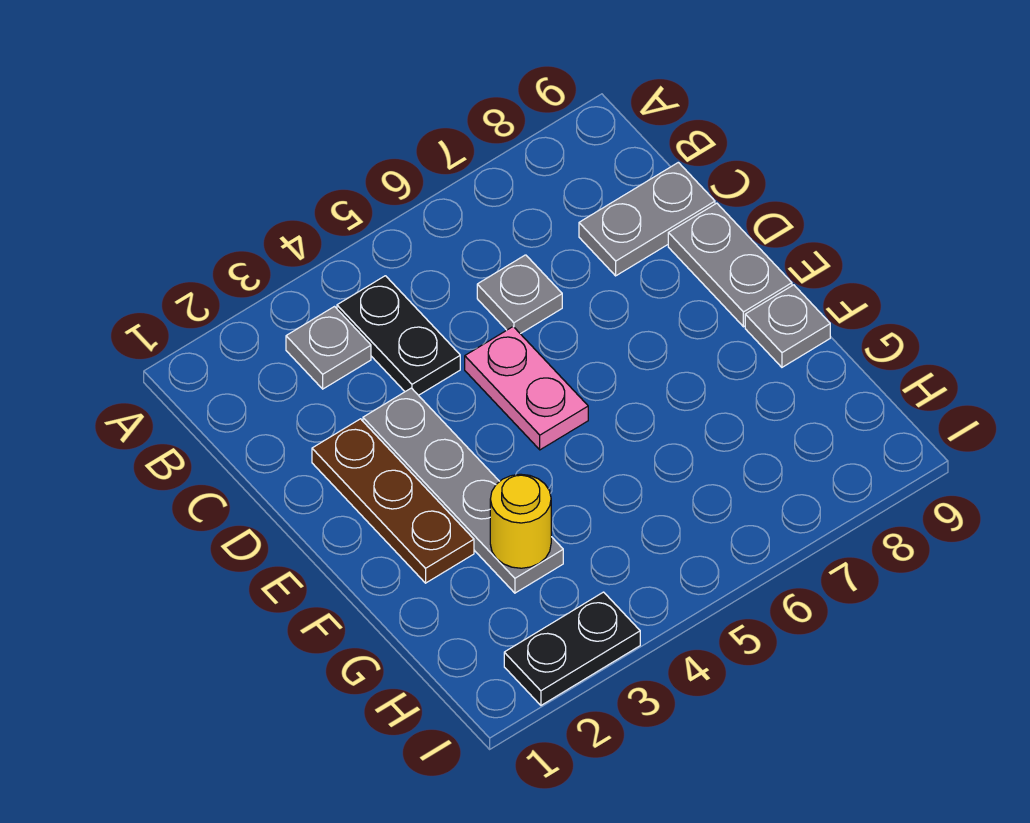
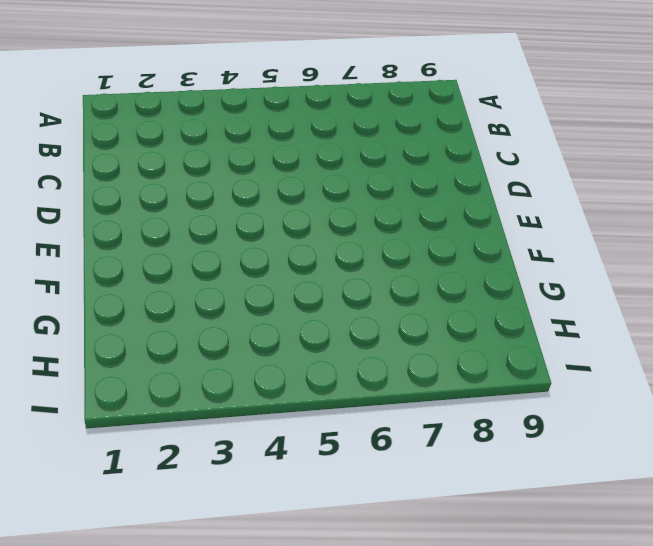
none -> grey 1x1 plate [286,307,371,389]
none -> black 1x2 plate [337,276,460,395]

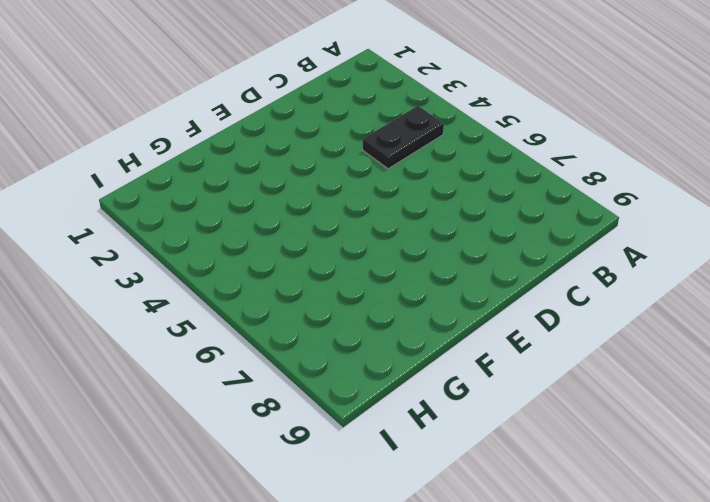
none -> grey 1x1 plate [286,307,371,389]
none -> grey 1x1 plate [477,255,562,334]

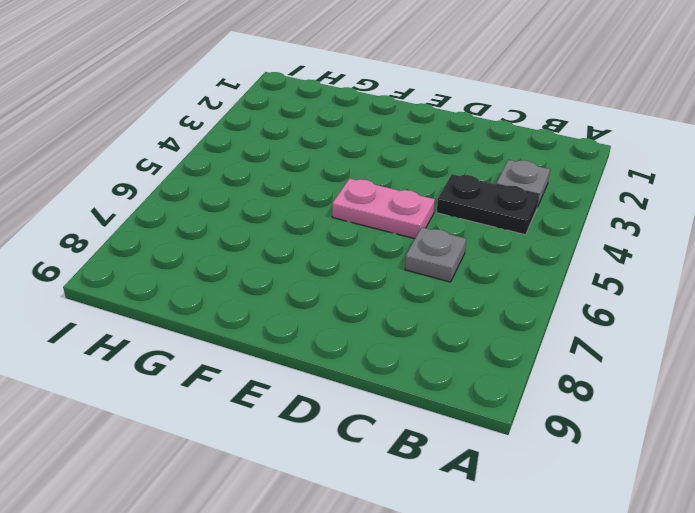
none -> grey 1x2 plate [579,162,715,276]
none -> brown 1x3 plate [312,419,474,583]

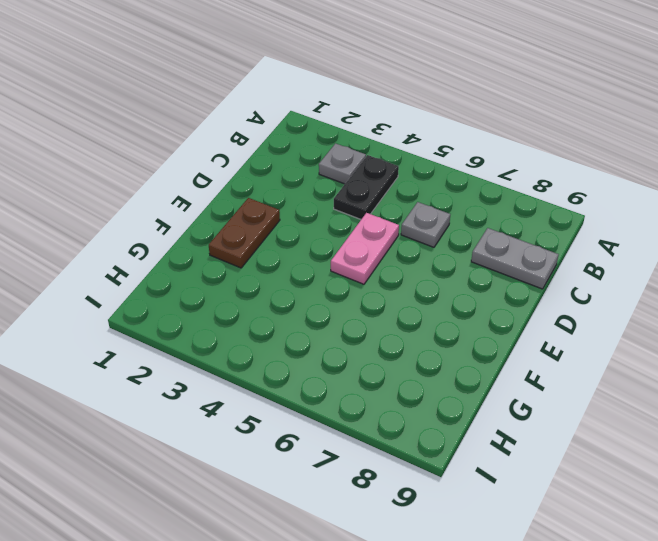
brown 1x2 plate [209,198,280,268] -> brown 1x3 plate [312,419,474,583]
none -> grey 1x4 plate [363,388,563,593]
none -> grey 1x2 plate [668,203,792,327]

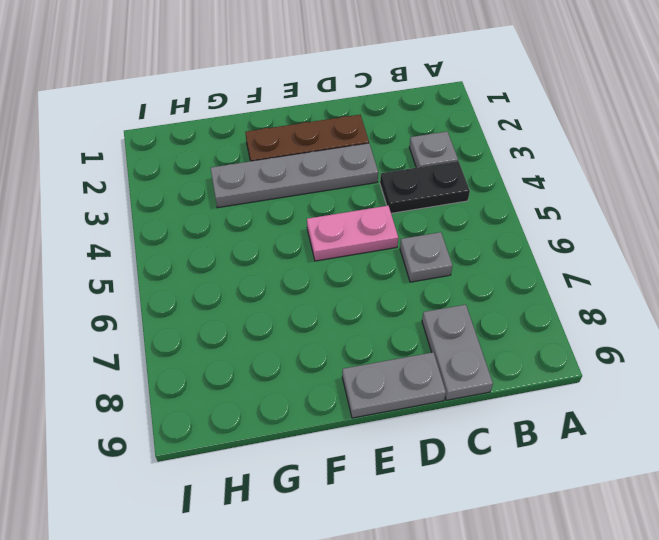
none -> grey 1x1 plate [745,285,830,367]
none -> black 1x2 plate [504,592,640,705]

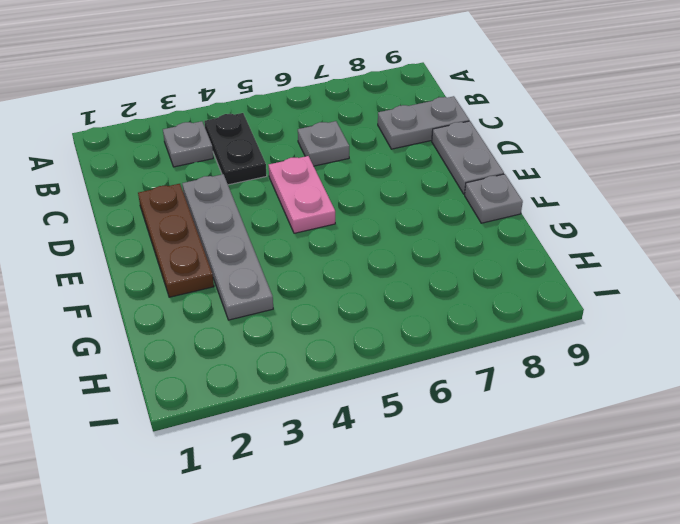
none -> black 1x2 plate [504,592,640,705]
none -> yellow 1x1 round brick [490,474,551,568]

